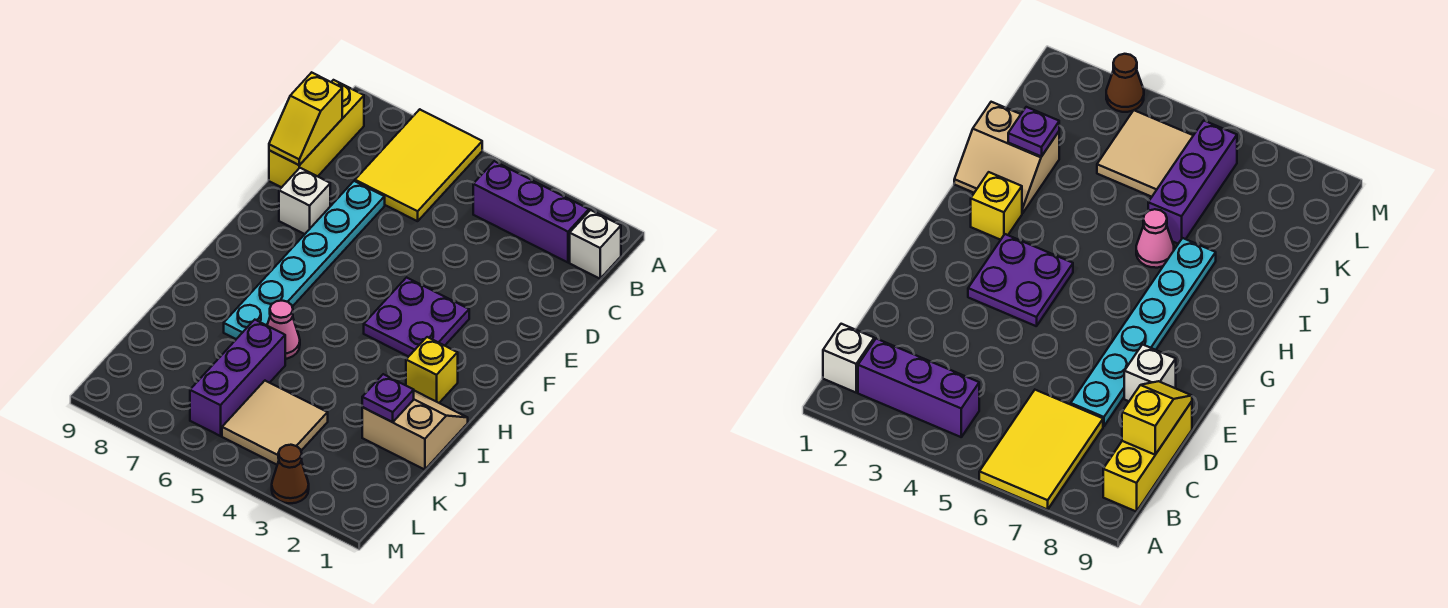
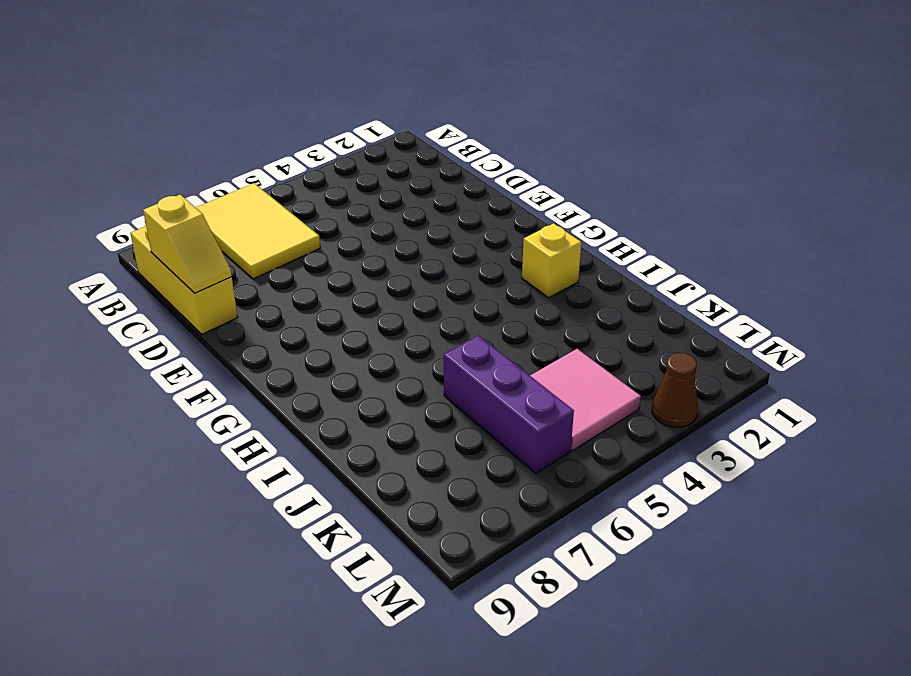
pink 2x2 tile [530,349,641,451] -> tan 2x2 tile [222,381,328,465]
none -> white 1x1 brick [570,210,621,279]
none -> purple 1x3 brick [473,161,589,262]
none -> cyan 1x6 plate [224,181,385,339]

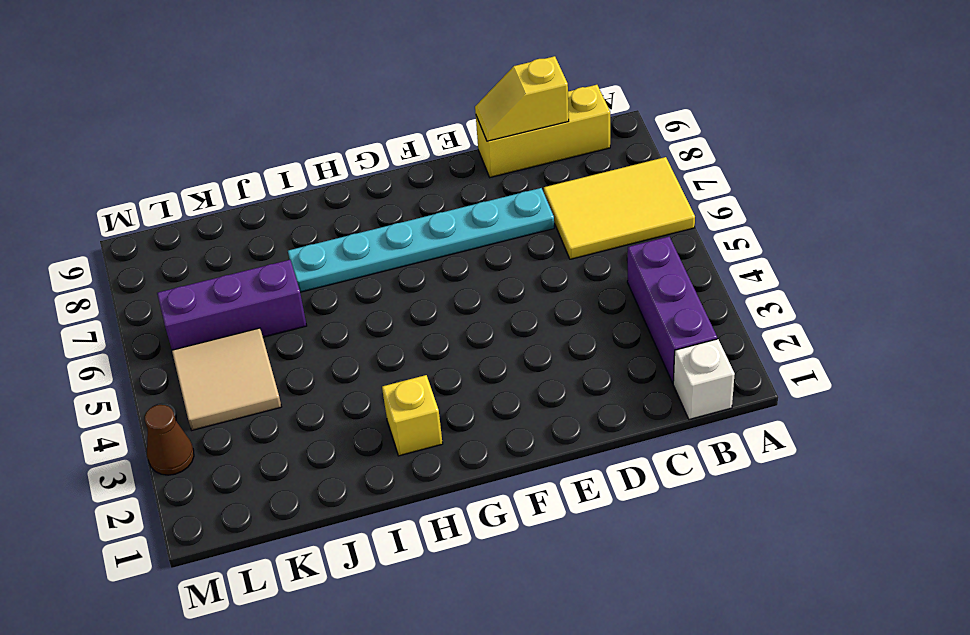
none -> white 1x1 brick [279,168,330,234]
none -> purple 2x2 plate [364,277,469,357]
none -> tan 2x2 slope [362,391,468,470]

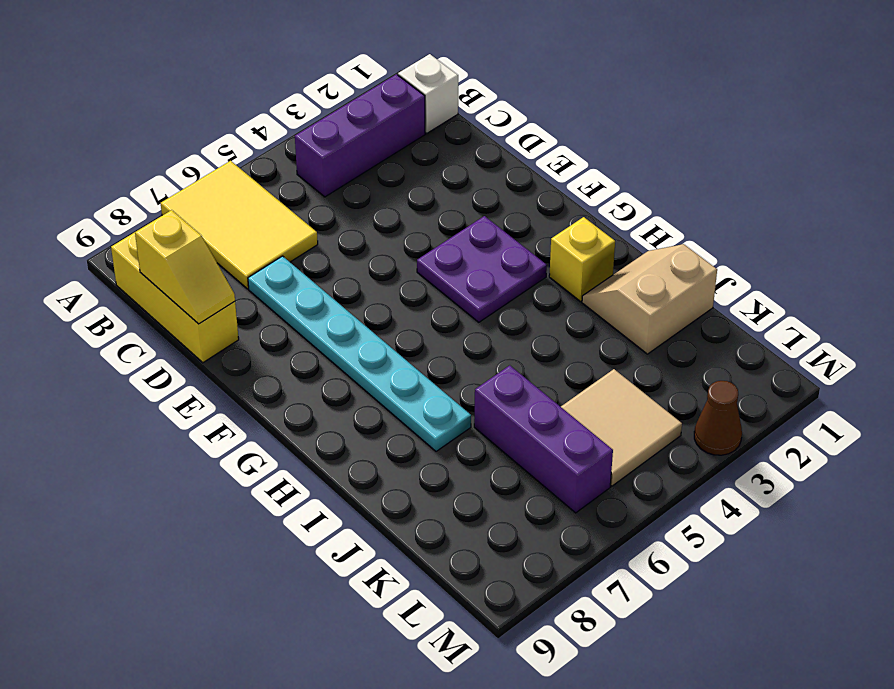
none -> white 1x1 brick [279,168,330,234]
none -> pink 1x1 cone [267,301,300,359]
none -> purple 1x1 plate [362,374,414,422]

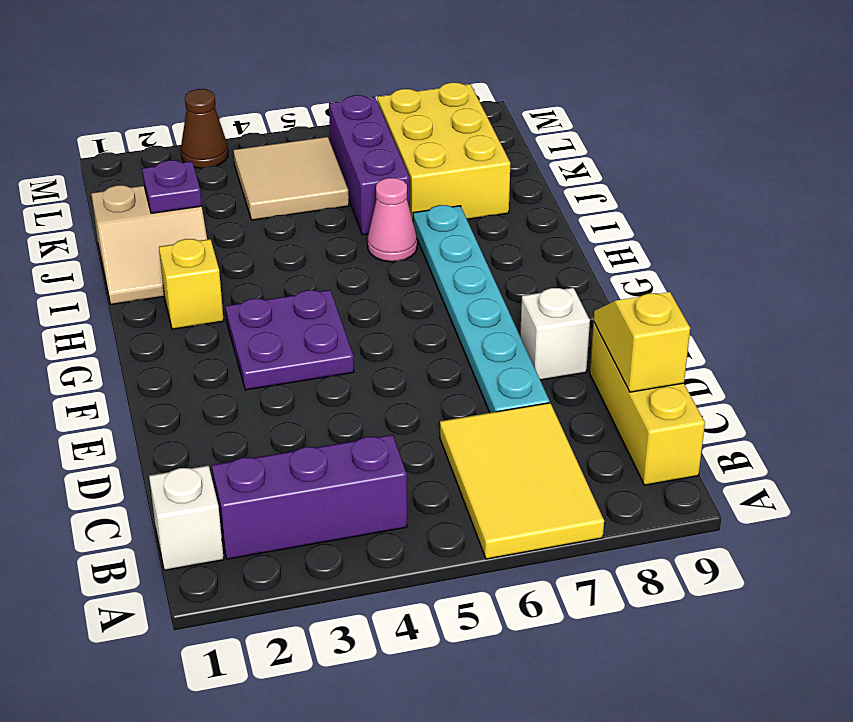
yellow 2x3 brick [377,83,510,220] -> none

